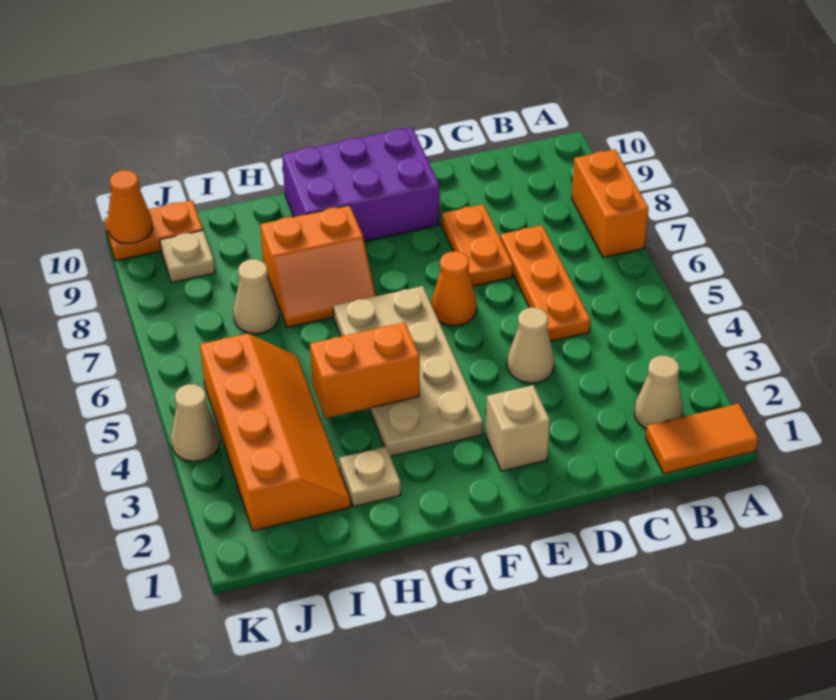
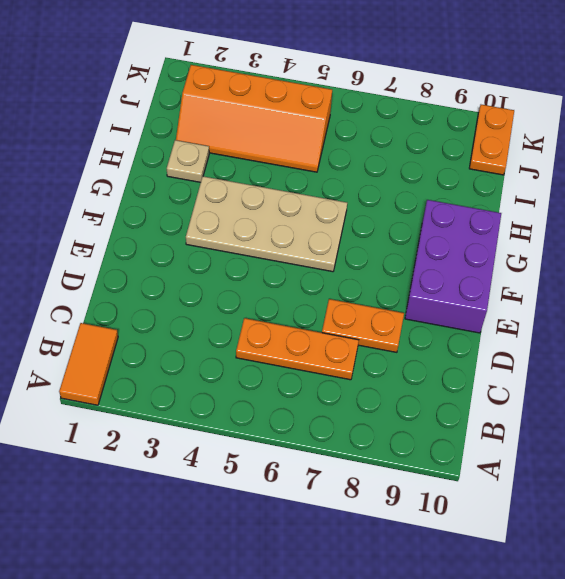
none -> orange 1x2 brick [572,149,649,257]
none -> tan 1x1 cone [634,356,683,429]
none -> tan 1x1 cone [507,308,554,383]

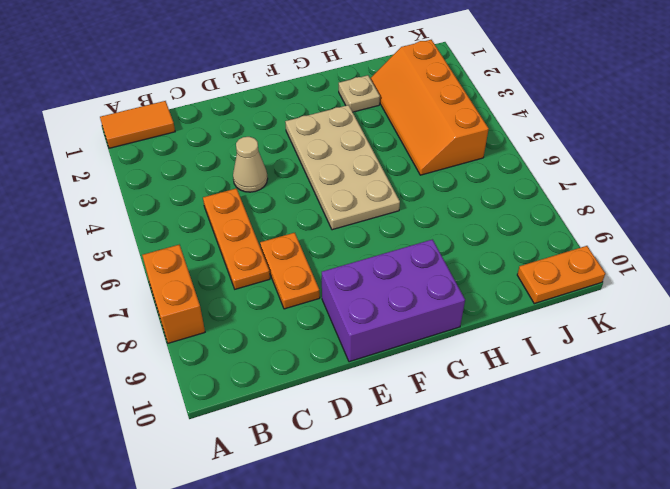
none -> tan 1x1 cone [634,356,683,429]
none -> tan 1x1 brick [486,385,550,471]
none -> orange 1x1 cone [431,251,477,326]

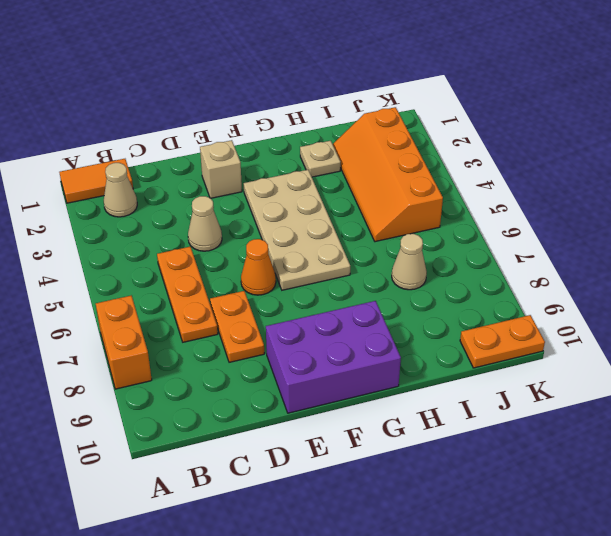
none -> orange 2x2 slope [260,205,376,327]
none -> tan 1x1 plate [160,231,215,282]
none -> tan 1x1 cone [171,384,220,461]

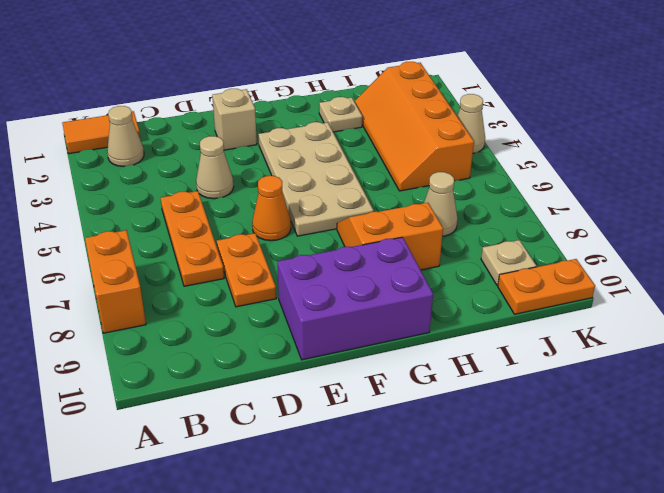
none -> orange 1x2 brick [310,322,420,418]
none -> orange 1x1 cone [107,170,153,243]

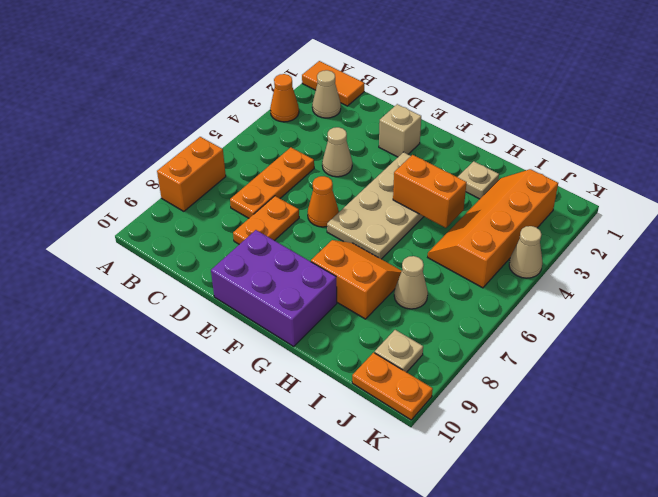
orange 1x1 cone [270,74,299,122] -> orange 1x1 cone moved to [107,170,153,243]

